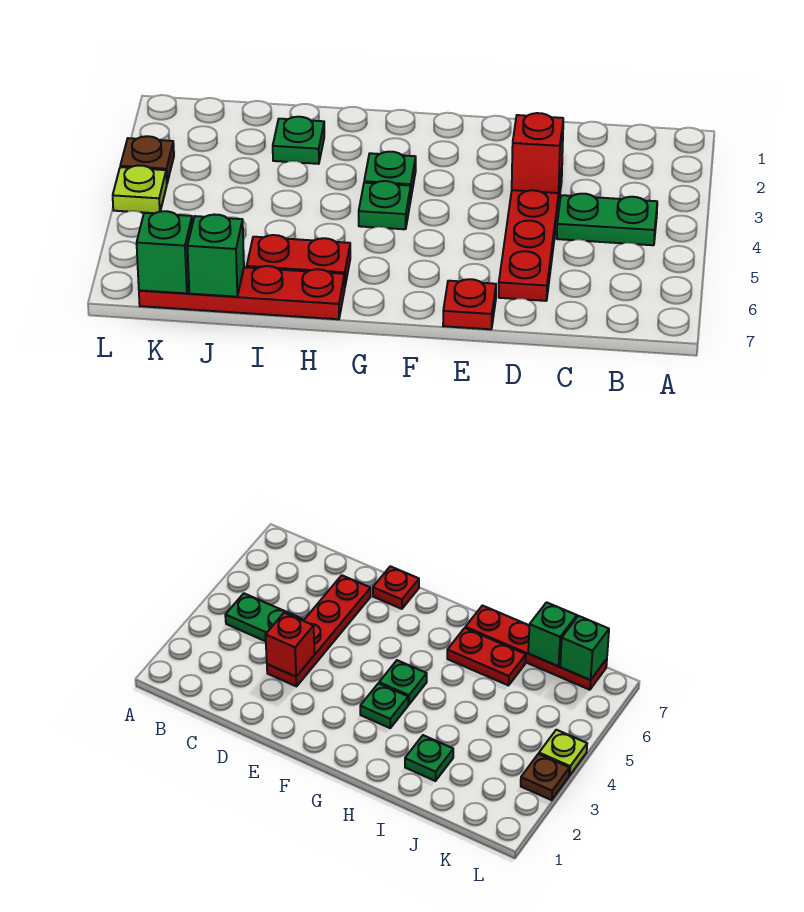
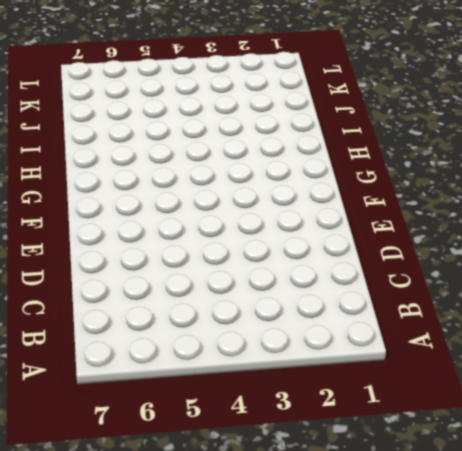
none -> green 1x2 plate [557,194,657,245]
none -> red 1x4 plate [499,170,562,301]
none -> red 1x1 plate [443,279,496,329]

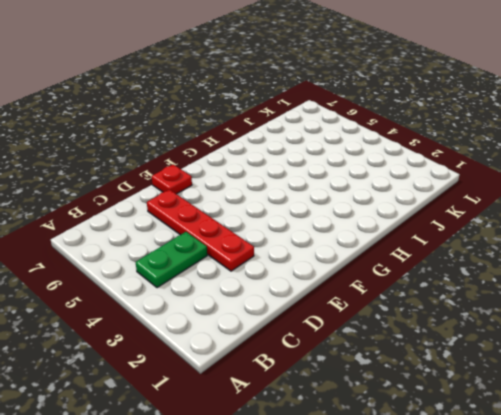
none -> green 1x1 plate [364,152,416,196]
none -> green 1x1 plate [359,181,411,229]
none -> red 1x2 plate [247,235,350,285]

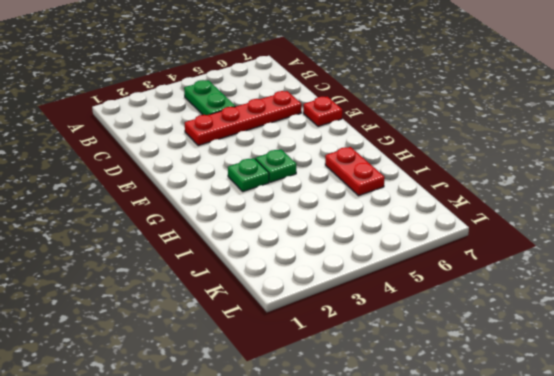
none -> red 1x4 plate [139,266,345,319]
none -> green 1x1 plate [273,117,324,164]
none -> brown 1x1 plate [120,136,174,183]

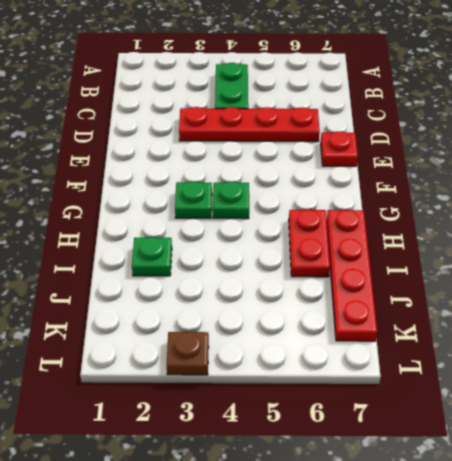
none -> lime 1x1 plate [113,166,167,213]
none -> red 1x1 brick [512,113,563,193]
none -> green 1x1 brick [187,214,244,297]

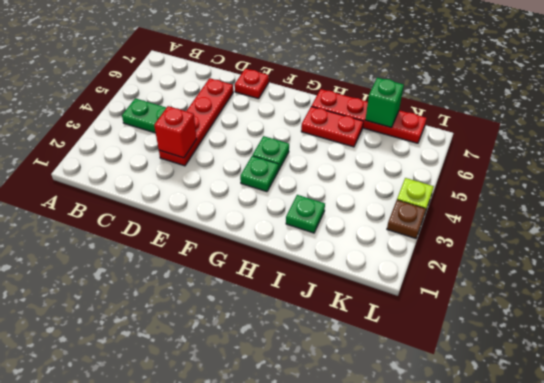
none -> green 1x1 brick [137,211,192,293]

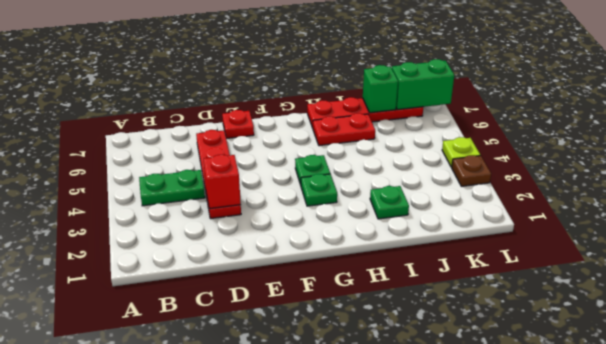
green 1x2 brick [392,59,454,110] -> green 1x1 brick [137,211,192,293]

